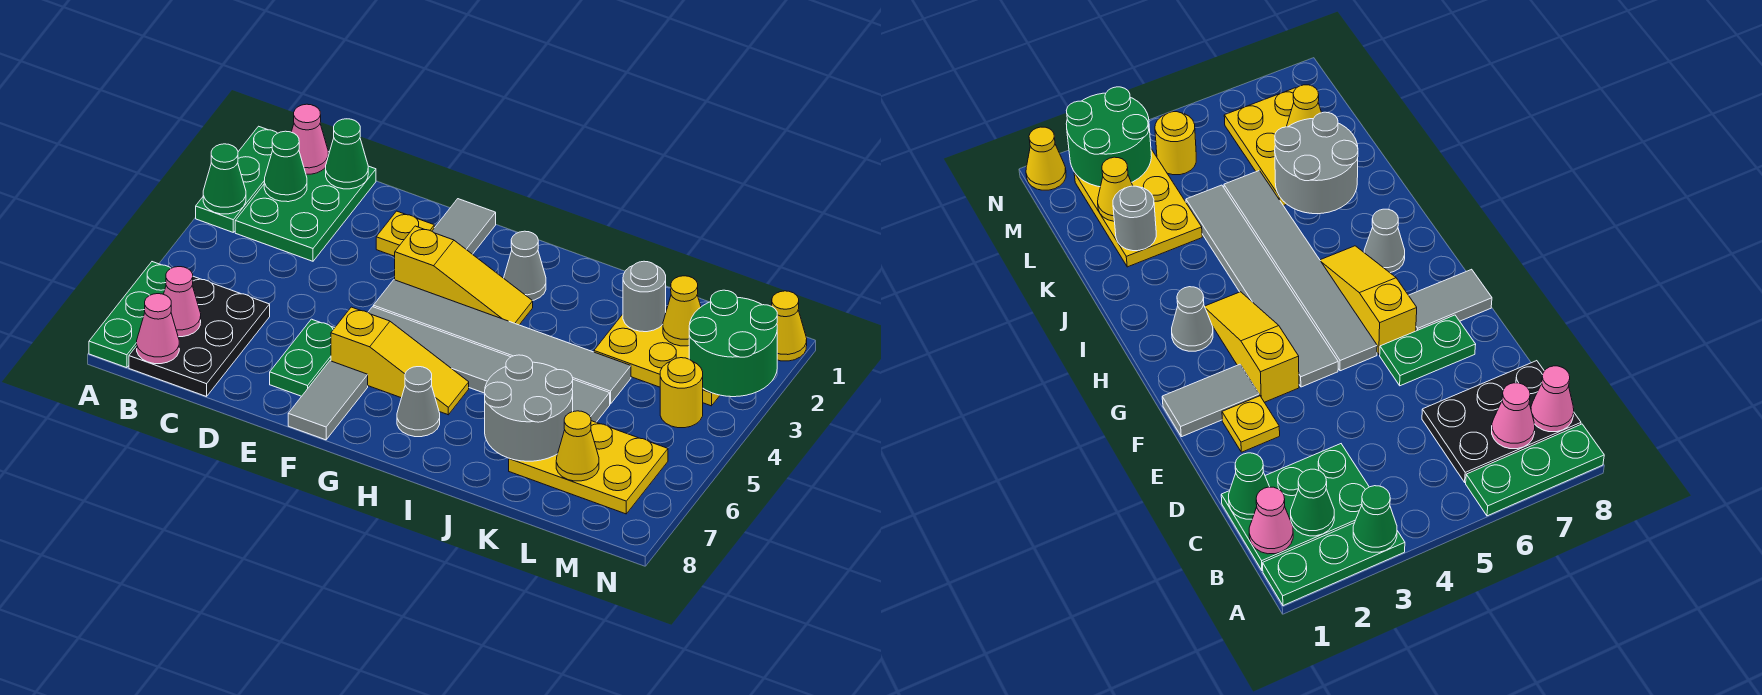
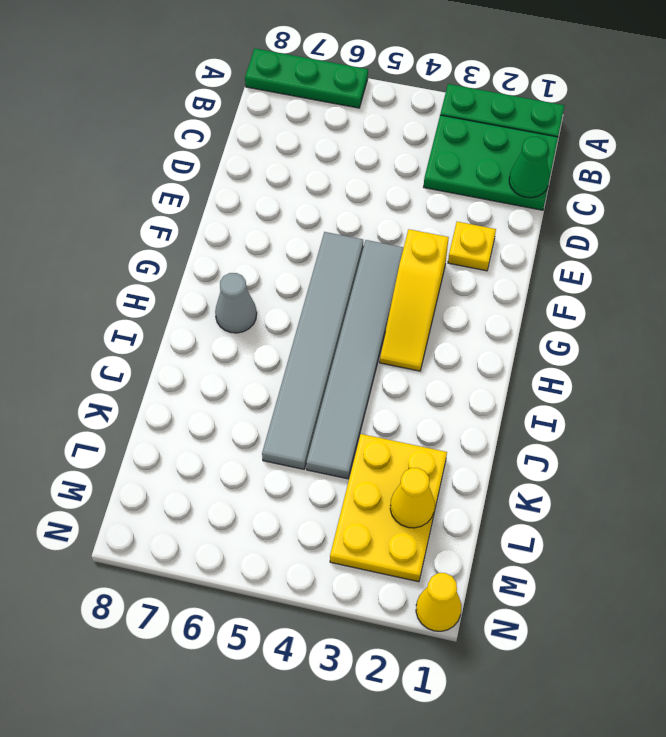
none -> black 2x3 plate [129,276,270,397]
none -> green 1x2 plate [270,319,334,396]
none -> grey 1x2 tile [432,199,496,254]

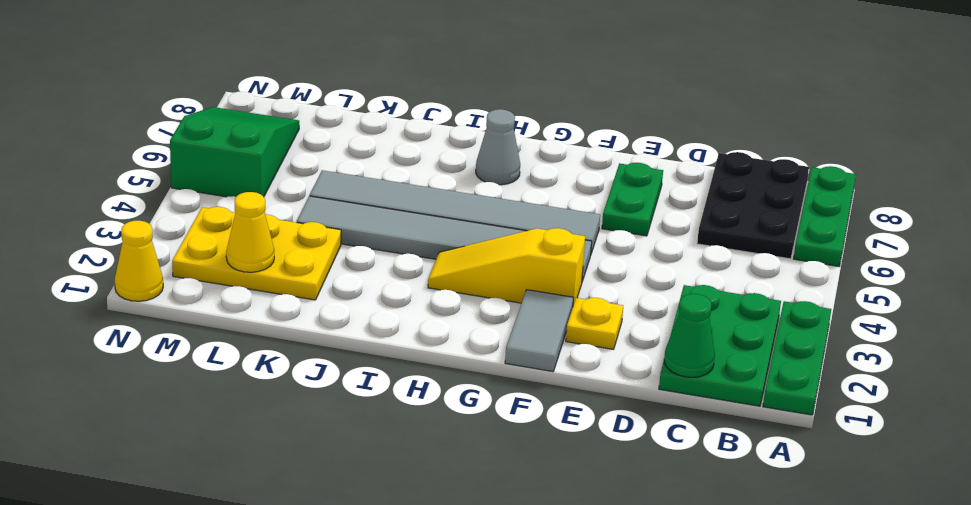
green 2x3 slope [170,107,299,197] -> yellow 2x3 plate [509,421,668,514]
none -> yellow 1x3 slope [331,307,469,415]
none -> grey 1x2 tile [288,361,368,440]
none -> grey 1x1 cone [504,231,546,301]

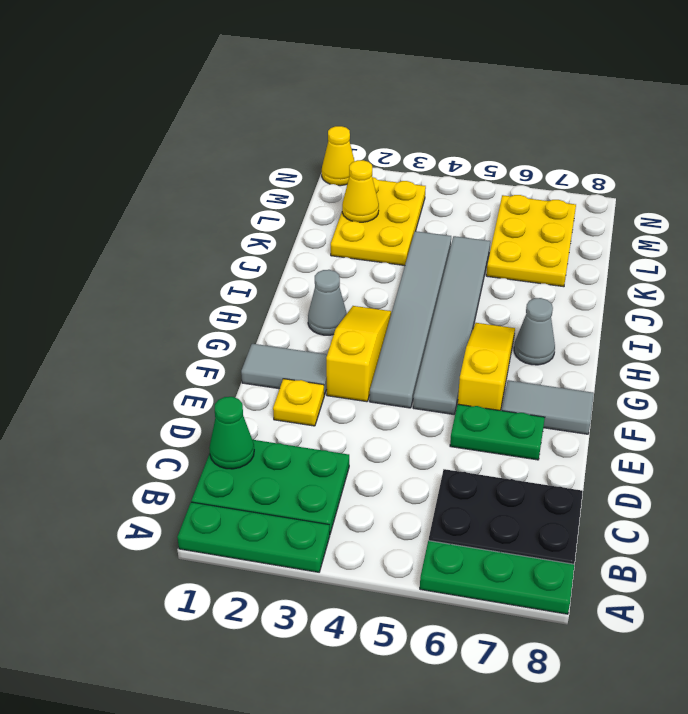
none -> yellow 1x1 round brick [660,358,703,428]
none -> green 1x1 cone [203,144,246,214]
none -> pink 1x1 cone [292,104,328,174]

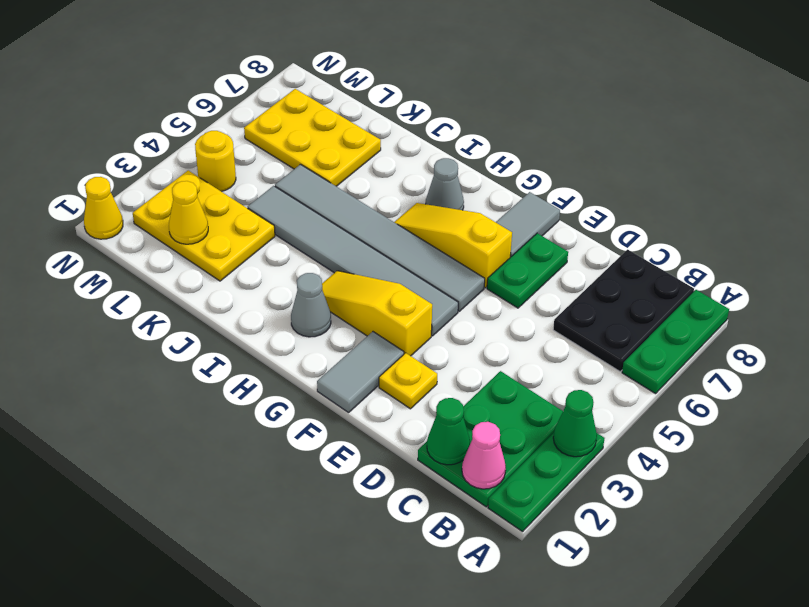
none -> green 1x1 cone [264,131,307,202]
none -> pink 1x1 cone [164,267,201,337]
none -> pink 1x1 cone [137,294,179,364]

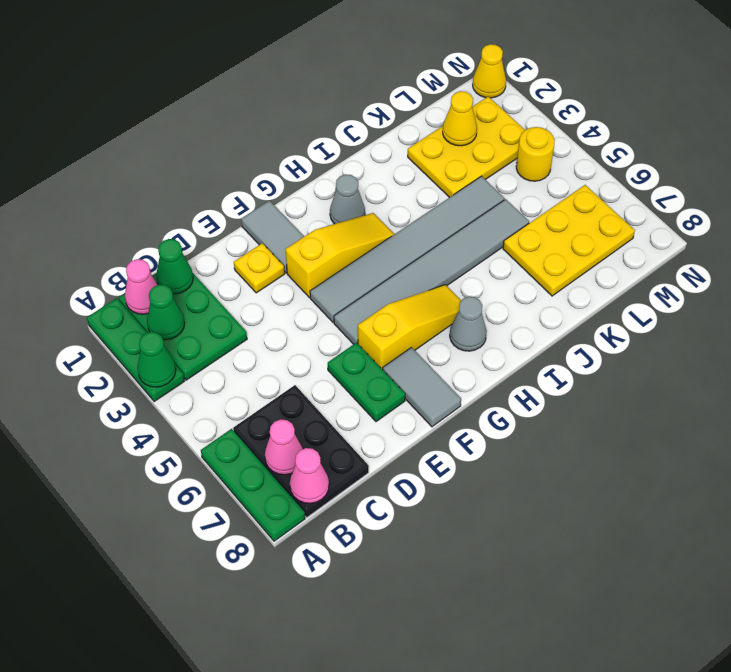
none -> grey 2x2 round brick [485,355,573,461]
none -> grey 1x1 round brick [623,261,666,332]
none -> yellow 1x1 cone [556,411,599,481]

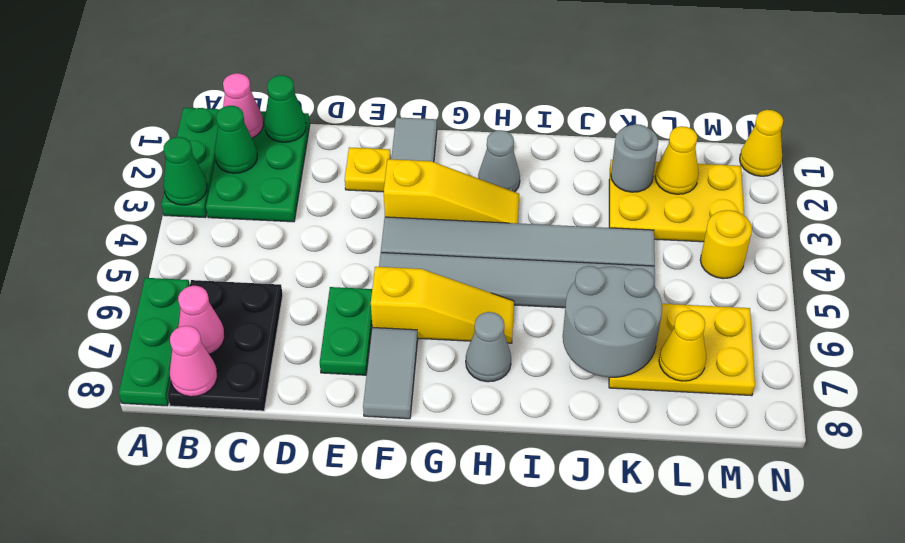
none -> green 2x2 round brick [689,290,777,397]

